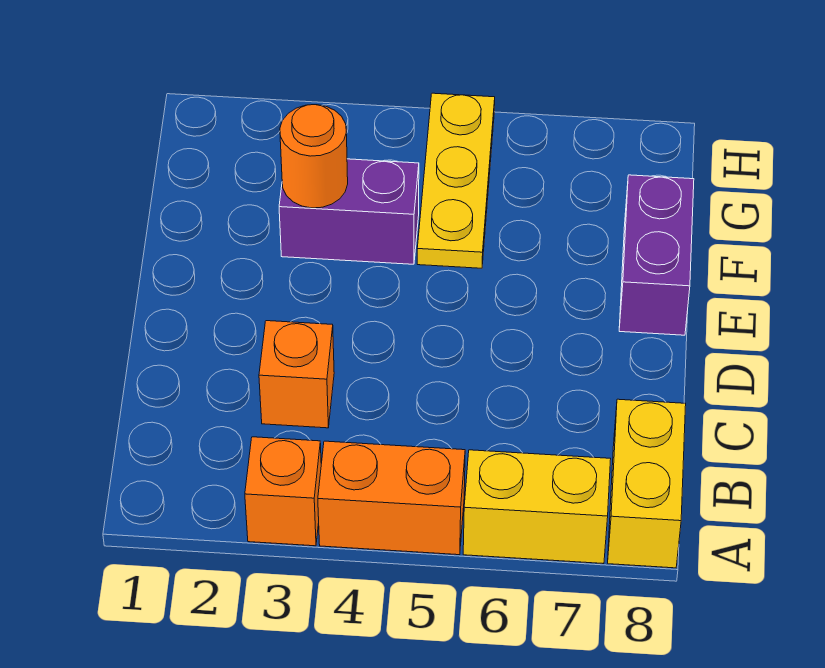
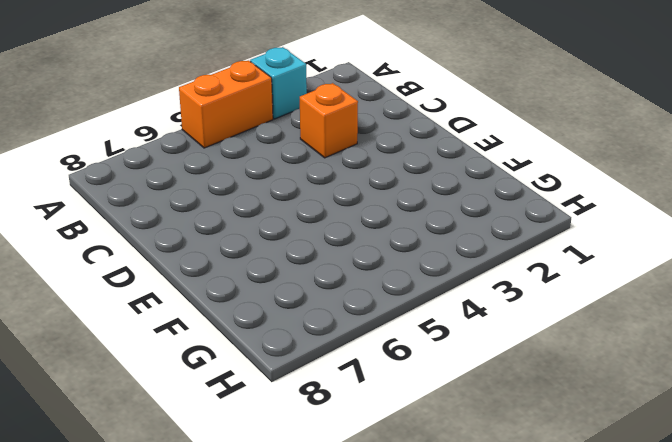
cyan 1x1 brick [250,47,307,119] -> orange 1x1 brick [245,437,321,546]
none -> yellow 1x2 brick [463,450,611,564]
none -> yellow 1x2 brick [608,399,686,568]

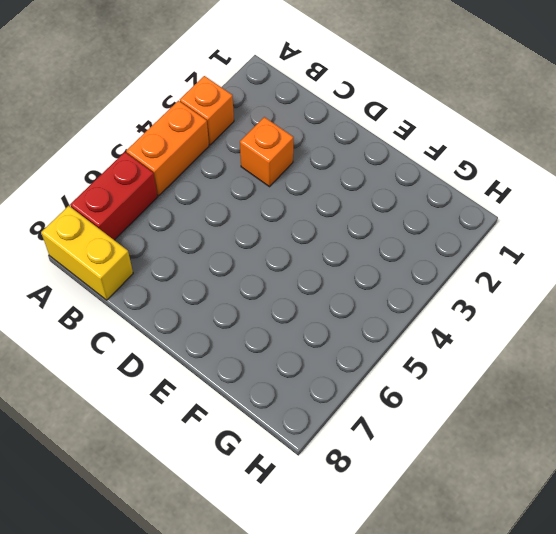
red 1x2 brick [70,152,157,240] -> yellow 1x2 brick [463,450,611,564]
none -> purple 1x2 brick [619,175,694,335]
none -> purple 1x2 brick [279,159,419,264]

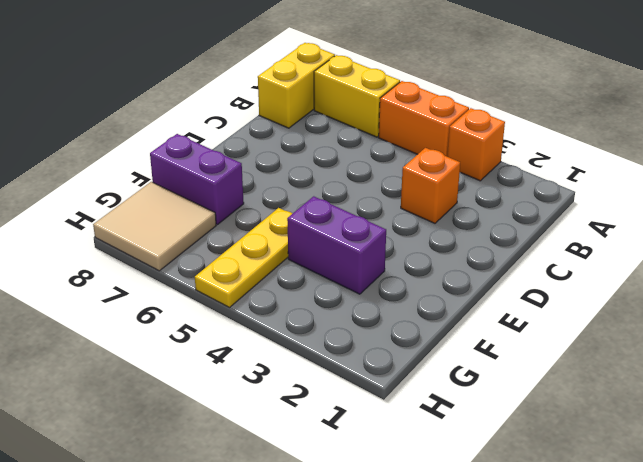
purple 1x2 brick [150,134,244,225] -> purple 1x2 brick turned to [619,175,694,335]
tan 2x2 tile [93,182,216,271] -> none
none -> orange 1x1 round brick [280,105,348,208]

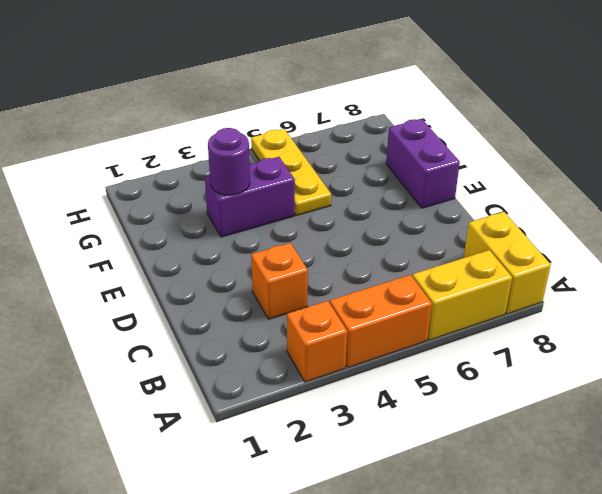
purple 1x1 round brick [208,128,250,195] -> orange 1x1 round brick [280,105,348,208]

